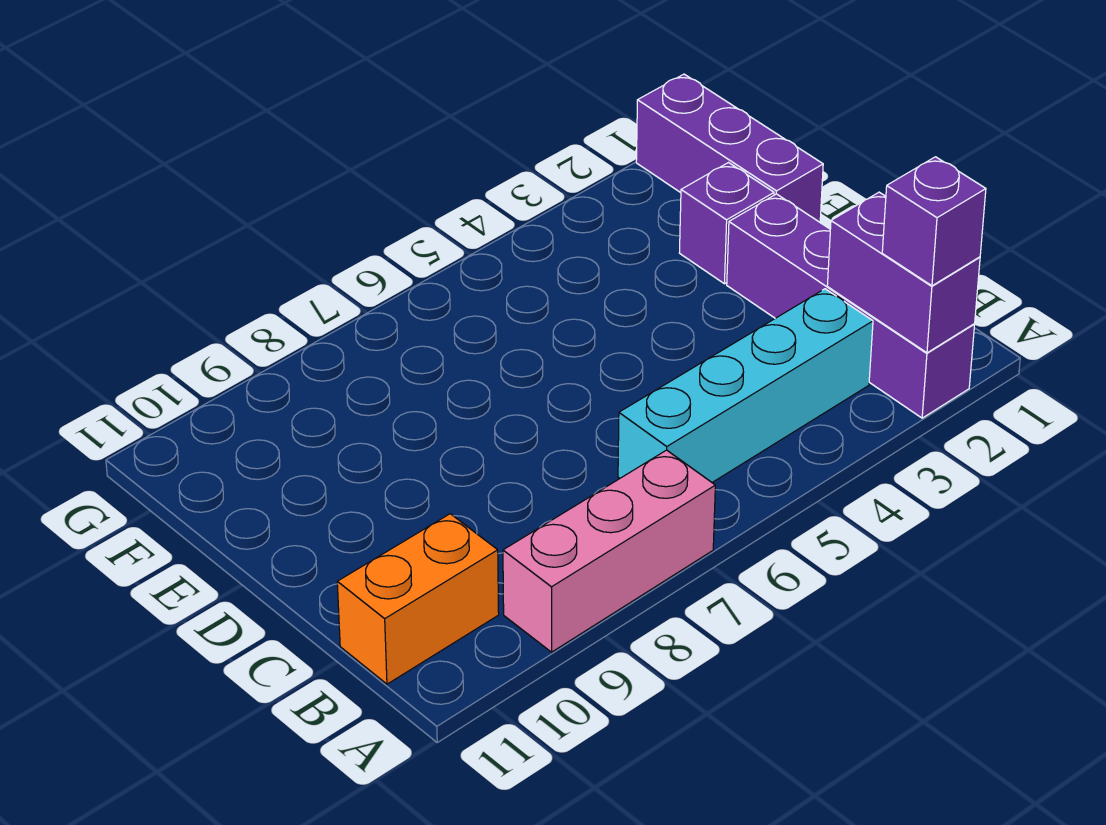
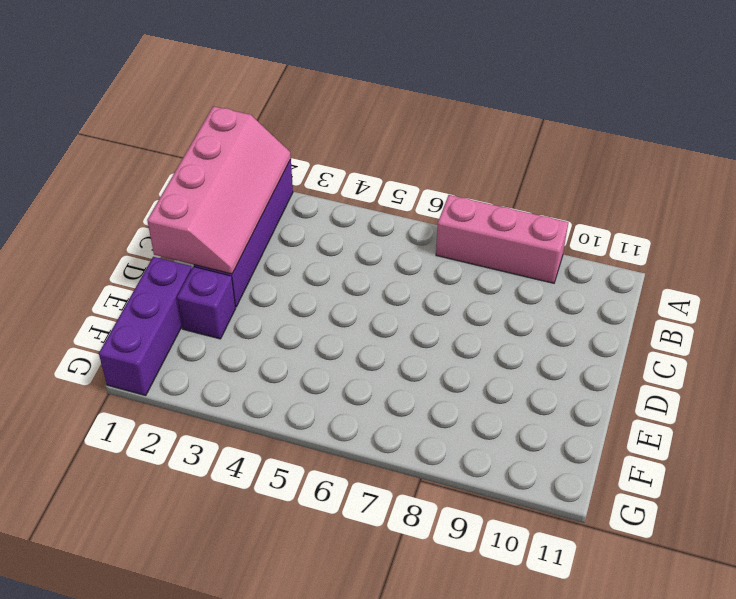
pink 2x4 slope [147,106,291,274] -> purple 1x2 brick [827,192,980,353]
none -> cyan 1x4 brick [618,289,873,482]
none -> orange 1x2 brick [337,514,499,684]

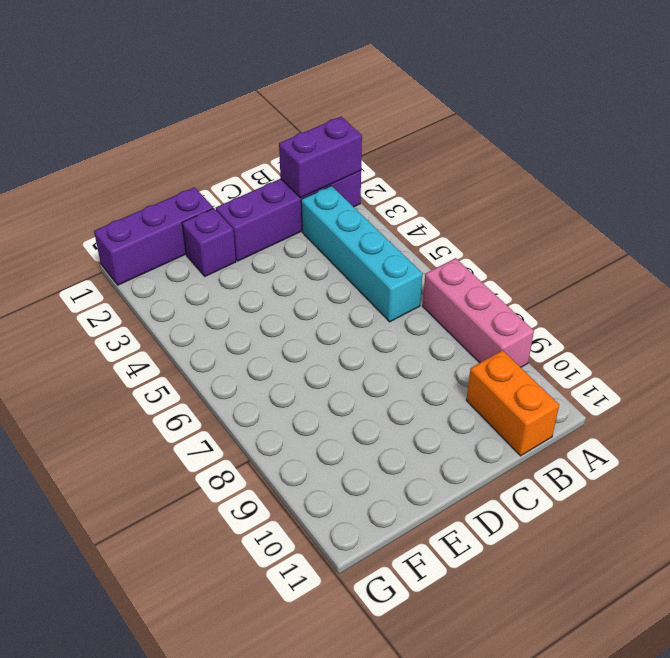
none -> purple 1x1 brick [882,157,986,286]

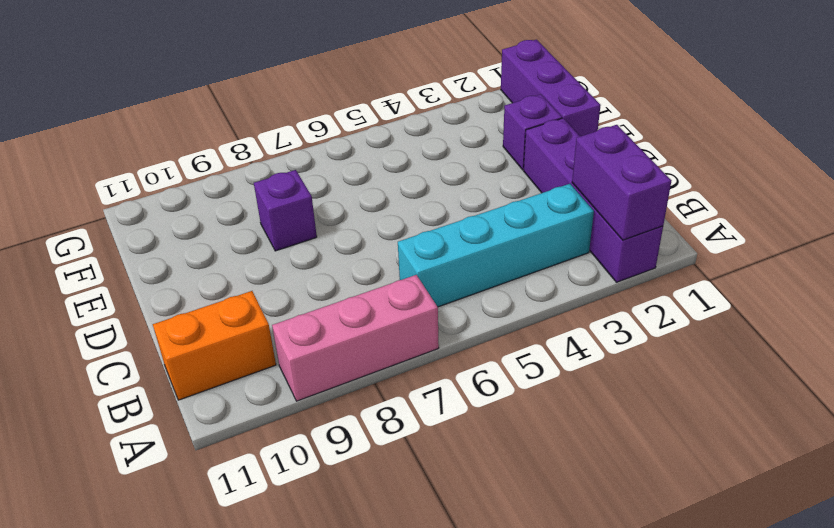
purple 1x1 brick [254,170,317,251] -> purple 1x1 brick moved to [882,157,986,286]

